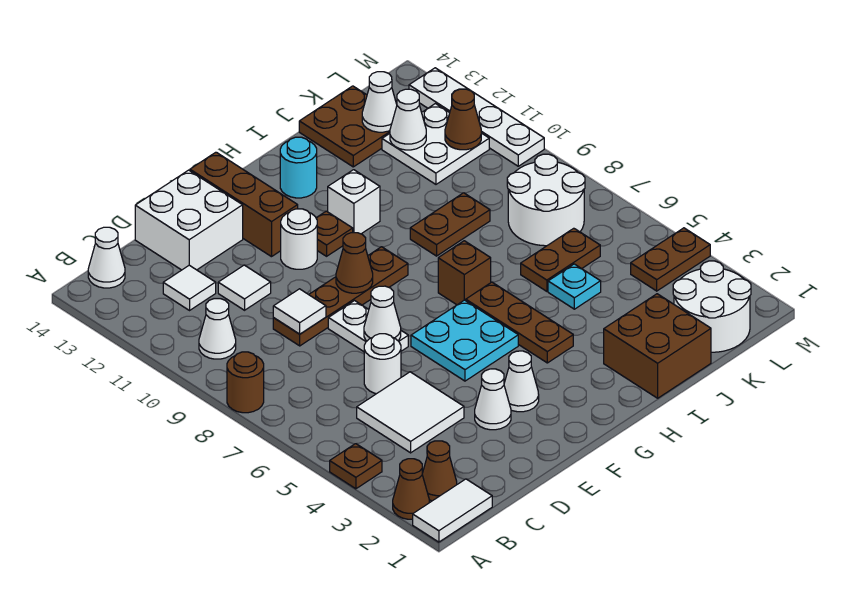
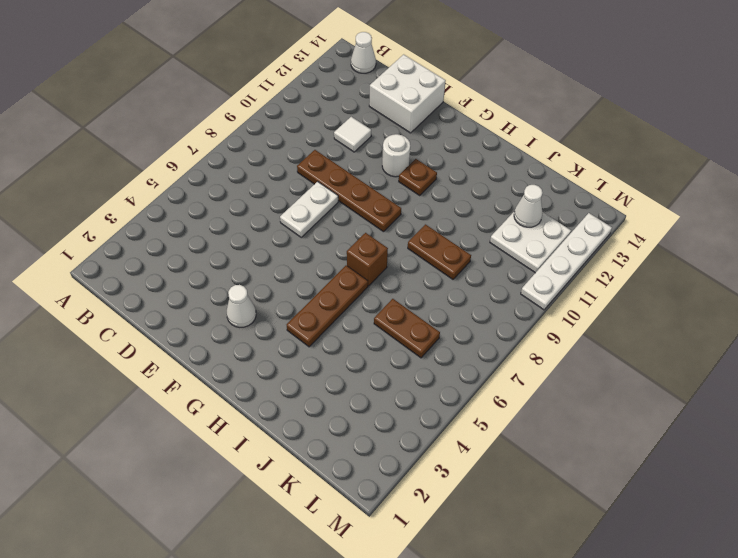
none -> white 1x2 tile [413,479,492,542]
none -> brown 1x1 cone [393,459,429,519]
none -> brown 1x1 plate [330,444,382,489]
none -> brown 1x1 round brick [227,352,264,413]

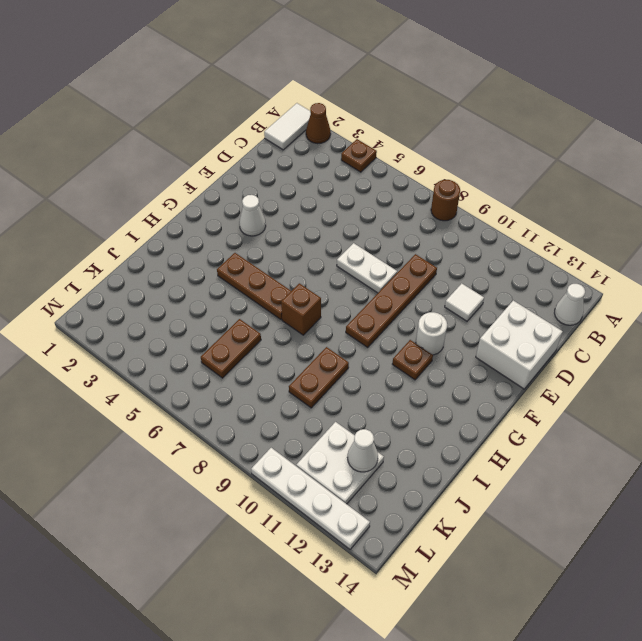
none -> brown 1x1 cone [422,441,457,501]
none -> white 1x1 cone [199,299,236,359]
none -> white 2x2 tile [357,372,464,453]
none -> white 1x1 tile [163,265,216,310]

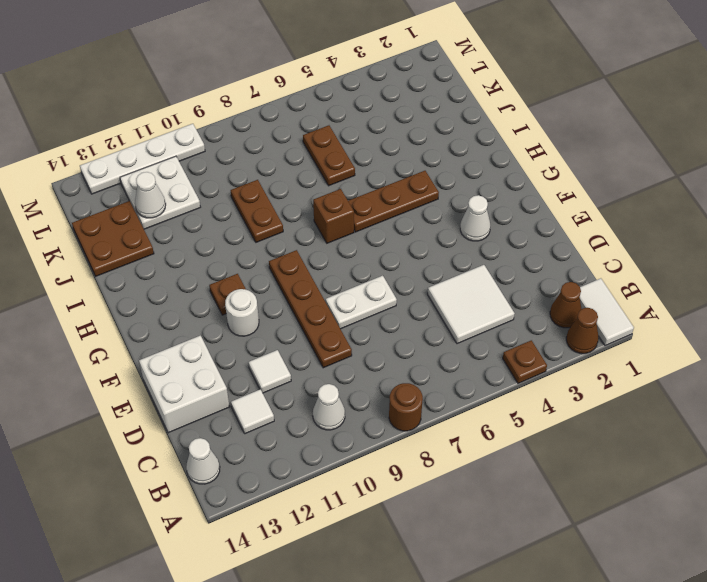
none -> white 1x1 round brick [364,334,401,394]
none -> white 1x1 cone [475,369,511,430]
none -> cyan 2x2 plate [411,300,518,381]
none -> brown 1x3 brick [190,152,298,257]

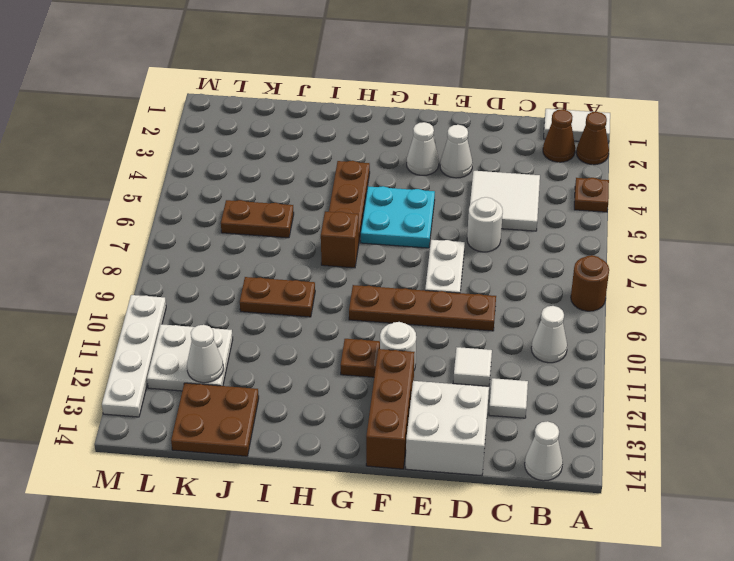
none -> white 1x1 brick [328,170,380,234]
none -> cyan 1x1 round brick [280,137,317,198]
none -> brown 2x2 brick [604,294,711,398]
none -> cyan 1x1 plate [548,264,601,309]

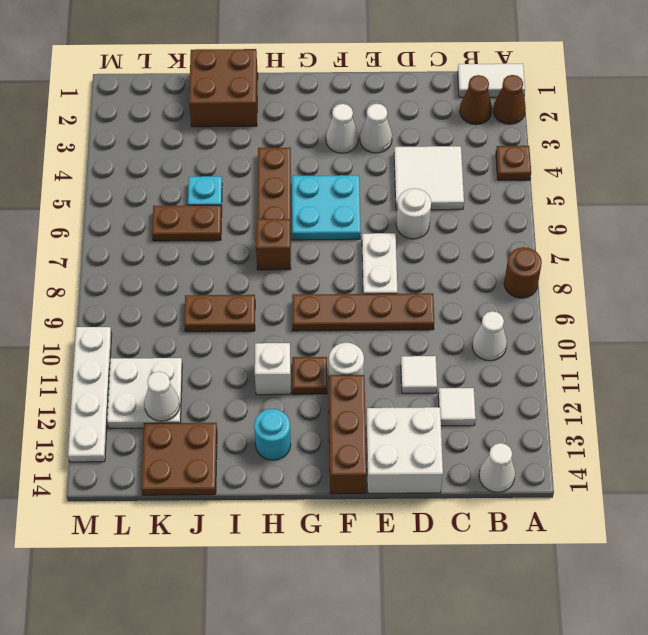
none -> white 2x2 round brick [673,261,751,352]
none -> white 2x2 round brick [507,154,585,246]
none -> brown 1x2 plate [631,228,710,291]
none -> white 1x1 tile [273,289,326,334]

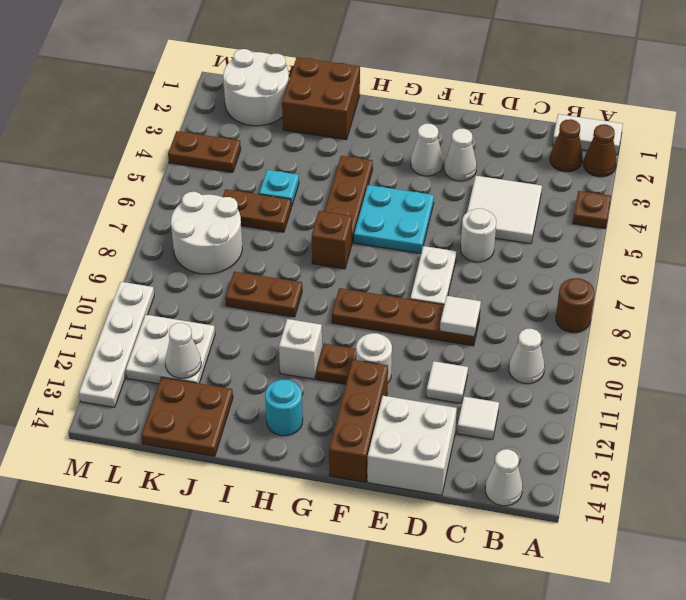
none -> white 1x1 cone [364,286,401,341]
none -> brown 1x1 cone [336,233,373,293]
none -> white 1x1 cone [362,72,397,132]
none -> brown 1x1 cone [445,89,481,150]

